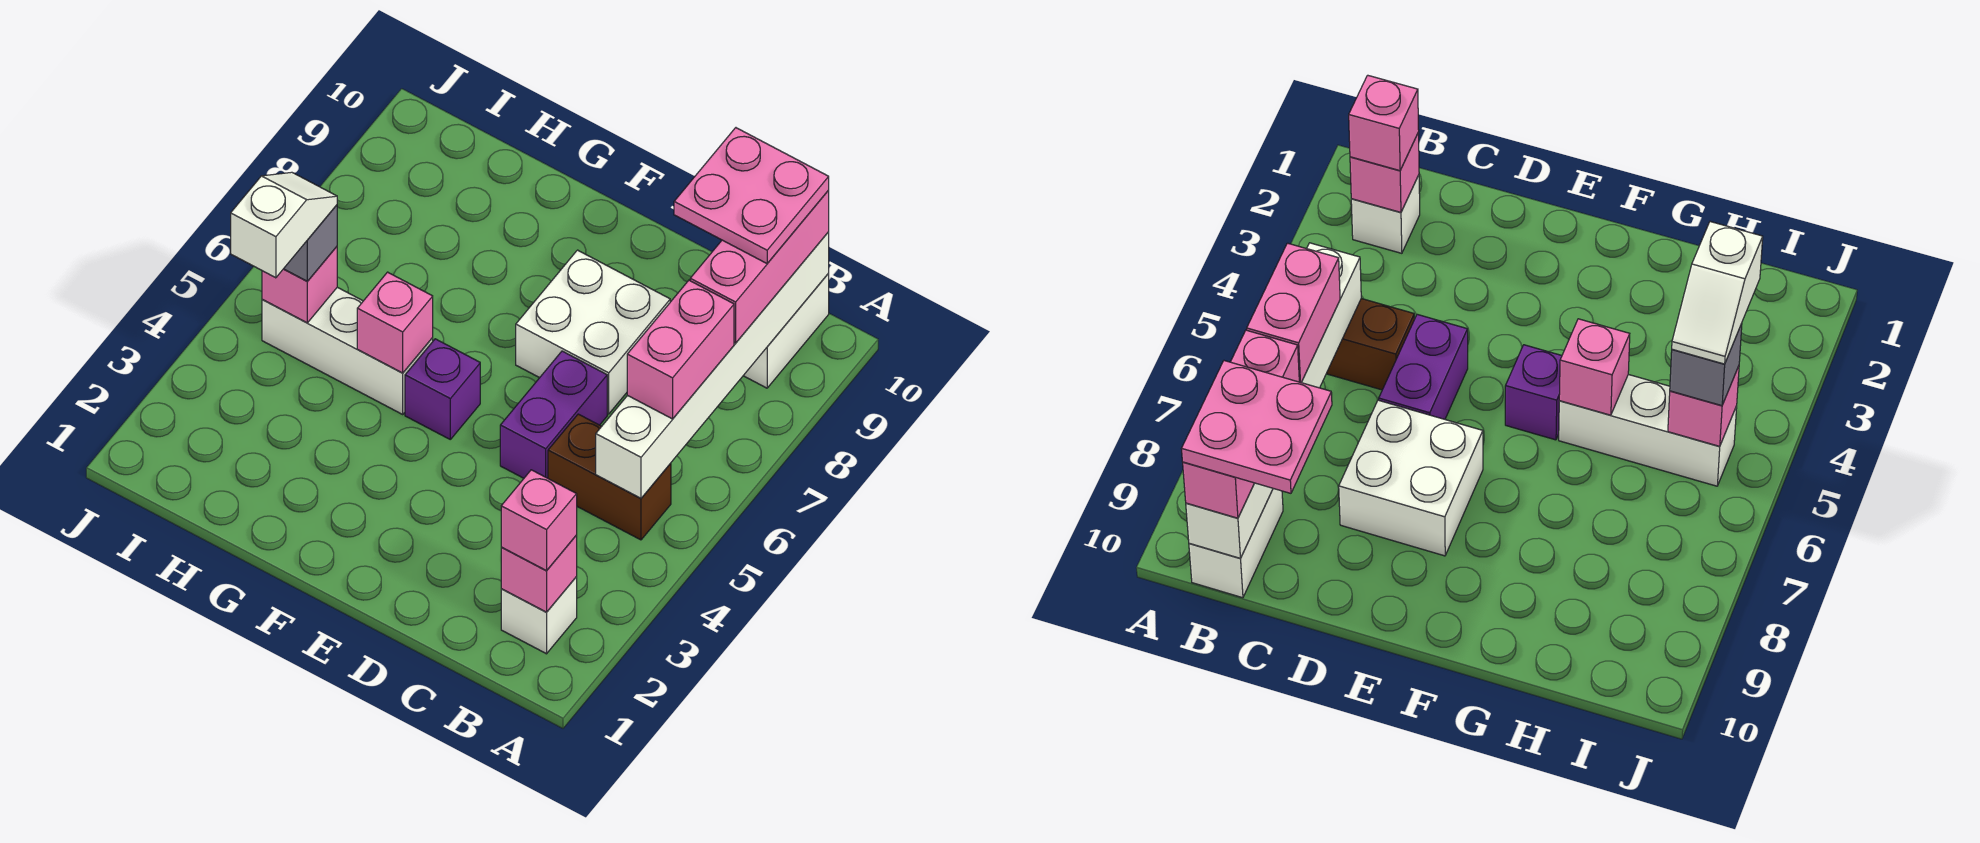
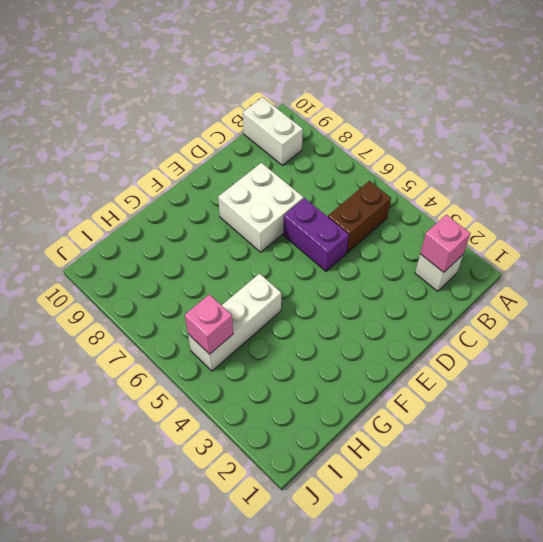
none -> purple 1x1 brick [405,339,480,439]
none -> white 1x6 brick [596,232,829,498]
none -> pink 1x1 brick [357,272,433,373]

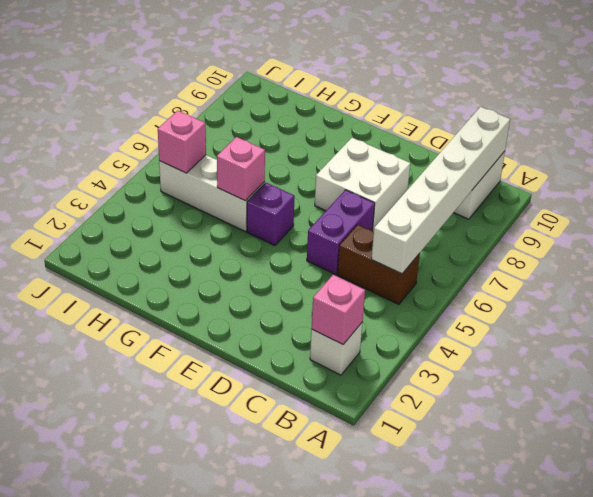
none -> pink 1x1 brick [501,470,577,571]
none -> pink 1x2 brick [627,280,734,419]
none -> pink 1x3 brick [690,191,829,343]

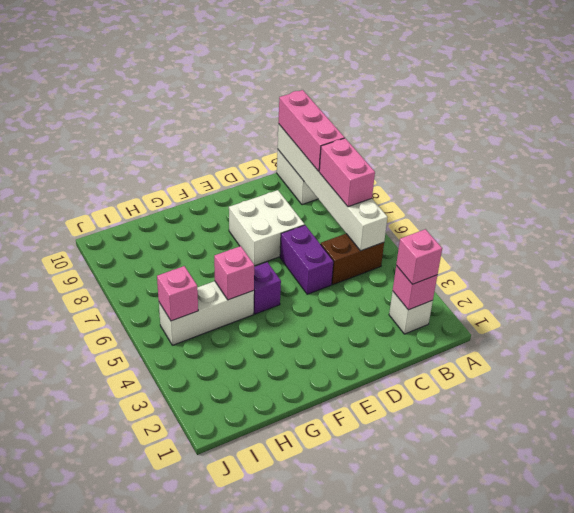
none -> grey 1x1 brick [284,205,337,281]
none -> pink 2x2 plate [674,128,829,263]
none -> white 1x2 slope [231,172,337,278]

